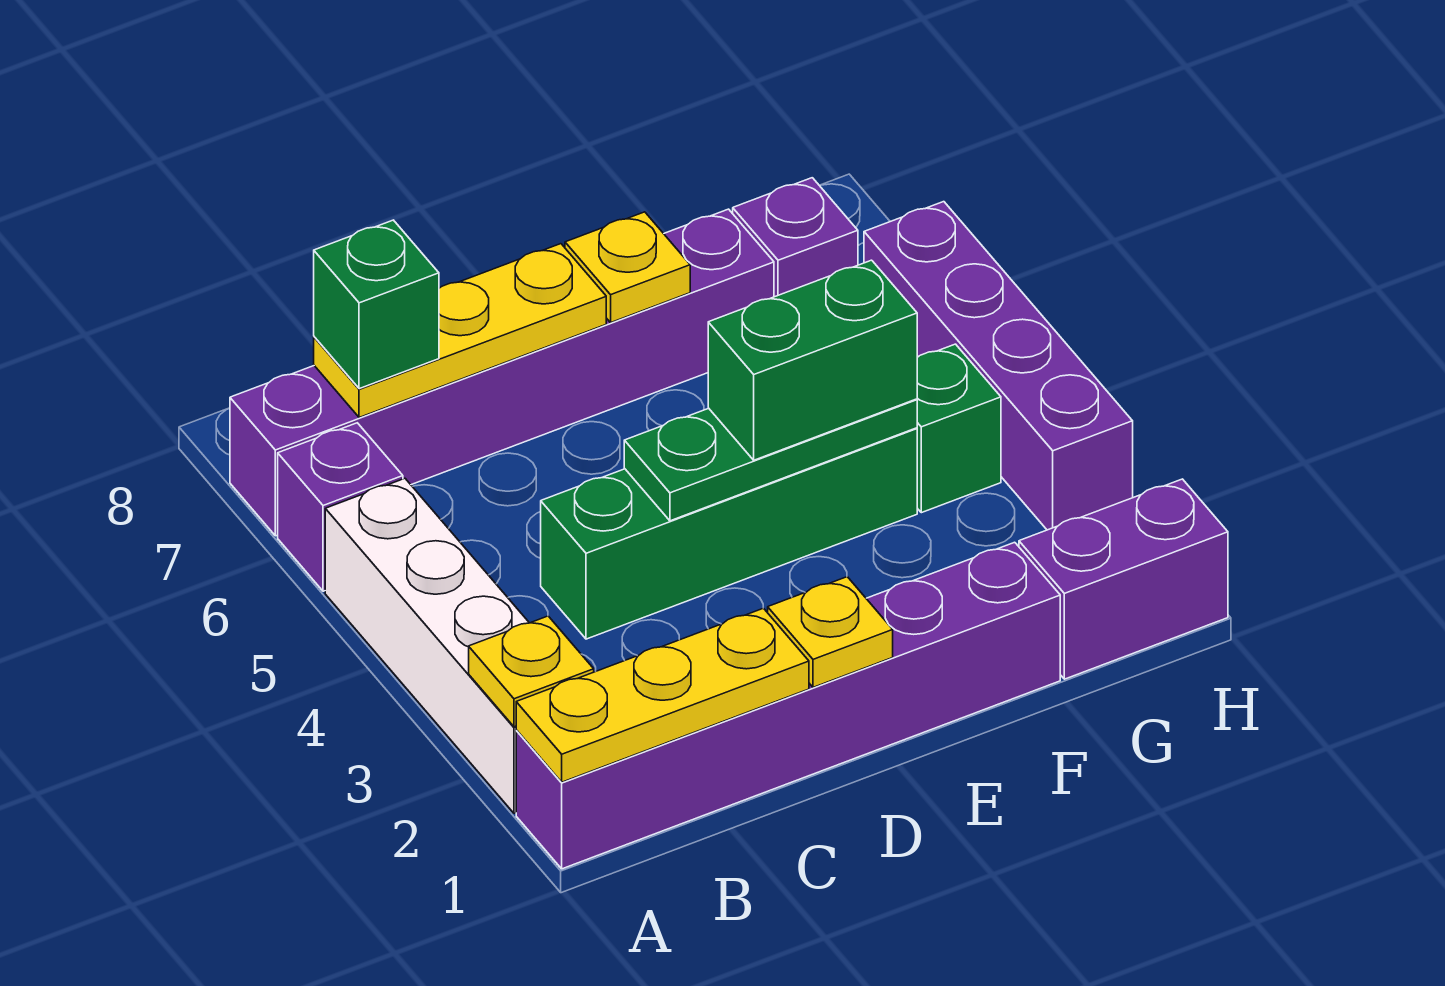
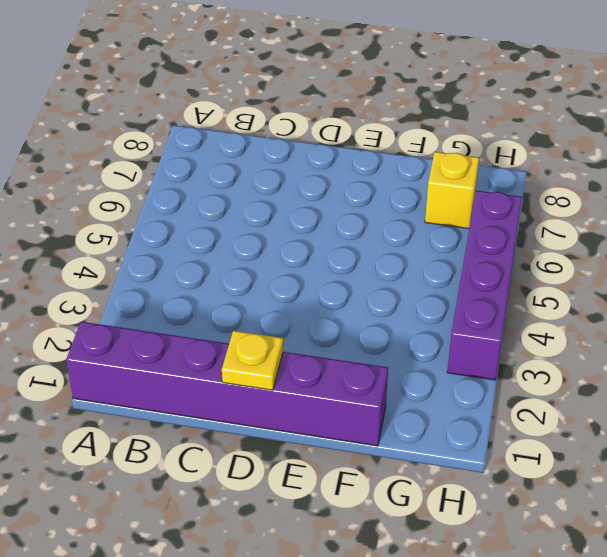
yellow 1x1 brick [425,152,479,229] -> purple 1x1 brick [733,178,858,297]
none -> white 1x4 brick [325,478,529,813]
none -> purple 1x1 brick [278,423,403,591]
none -> purple 1x6 brick [230,209,774,536]

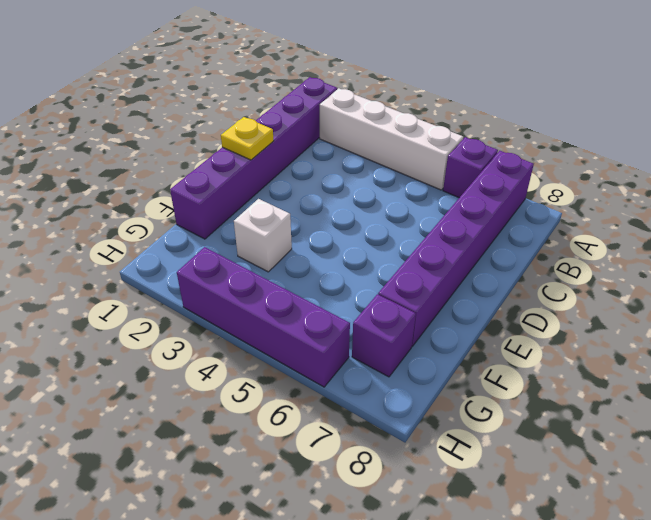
white 1x1 brick [234,199,292,272] -> none
none -> green 1x4 brick [541,428,917,639]
none -> purple 1x2 brick [1019,479,1228,679]
none -> green 1x1 brick [917,344,1001,513]

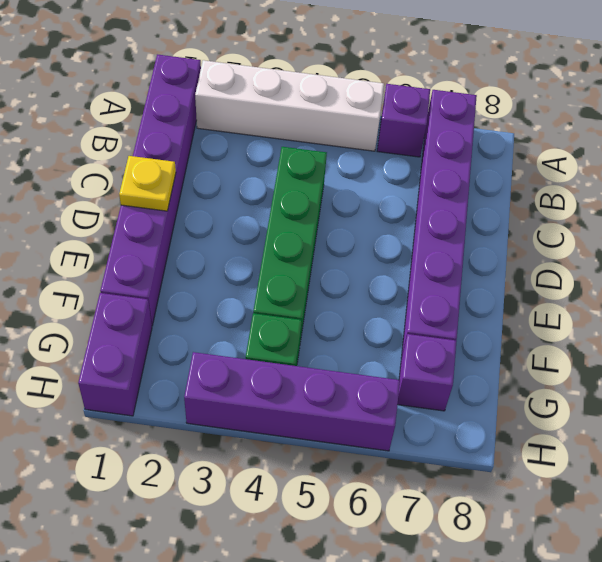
none -> yellow 1x3 plate [516,608,809,782]
none -> yellow 1x1 plate [469,616,594,727]
none -> yellow 1x3 plate [314,244,606,418]

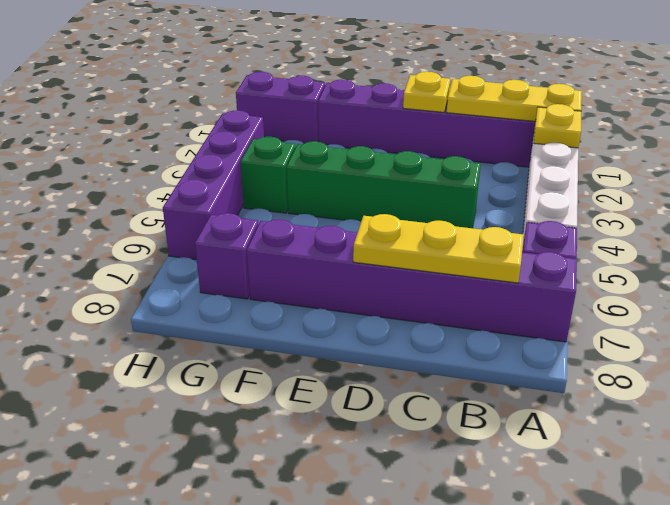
none -> green 1x3 plate [624,399,917,521]
none -> yellow 1x1 plate [565,212,690,322]
none -> green 1x1 brick [314,220,439,389]

